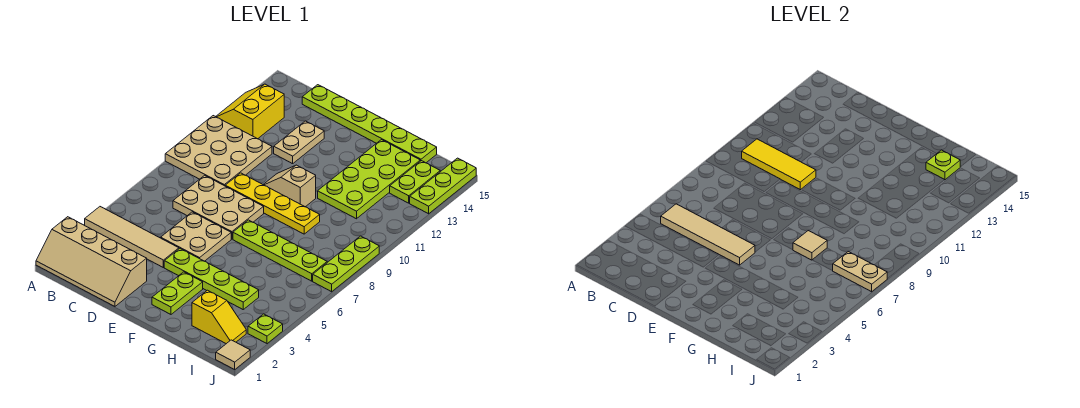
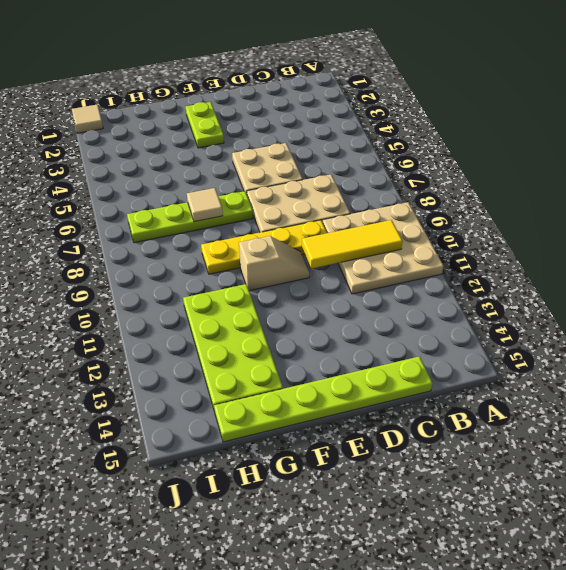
none -> tan 2x4 slope [36,217,147,306]
none -> tan 1x4 tile [85,207,179,267]
none -> yellow 2x2 slope [216,84,284,139]

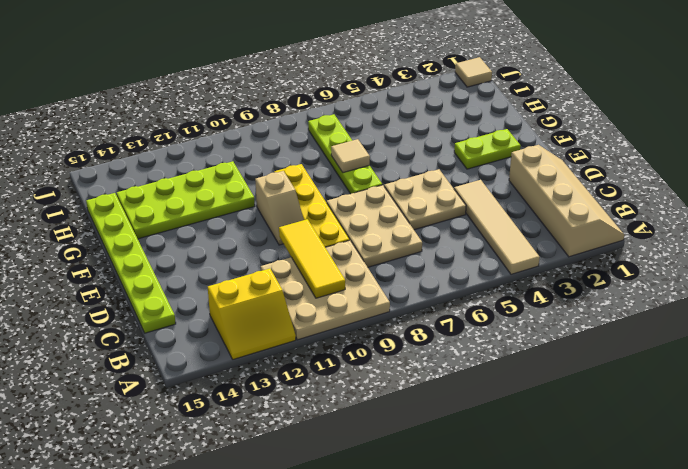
none -> tan 1x2 plate [274,121,324,164]
none -> lime 1x4 plate [164,249,259,309]
none -> yellow 1x2 slope [192,290,246,344]

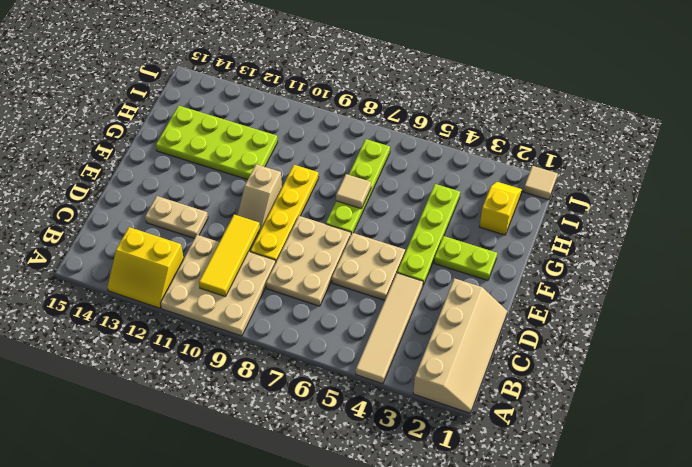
none -> lime 1x6 plate [302,85,437,163]
none -> lime 1x2 plate [390,161,440,203]
none -> lime 1x1 plate [248,314,283,344]

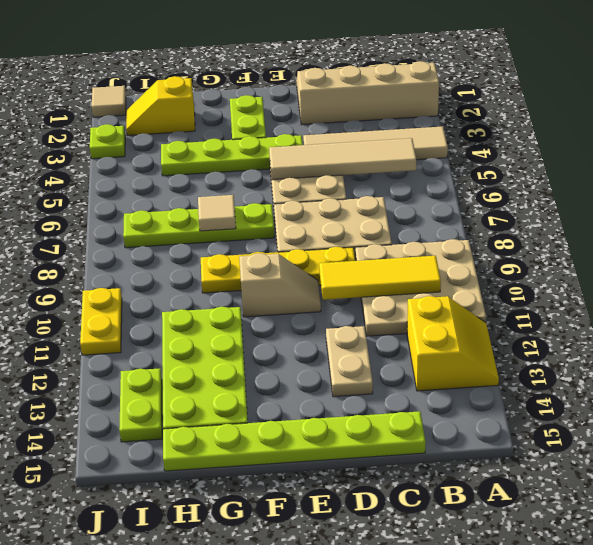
yellow 1x2 plate [80,288,122,355] -> none
none -> lime 1x3 plate [313,236,379,292]
none -> lime 1x3 plate [410,158,476,214]
none -> lime 1x1 plate [926,150,960,180]

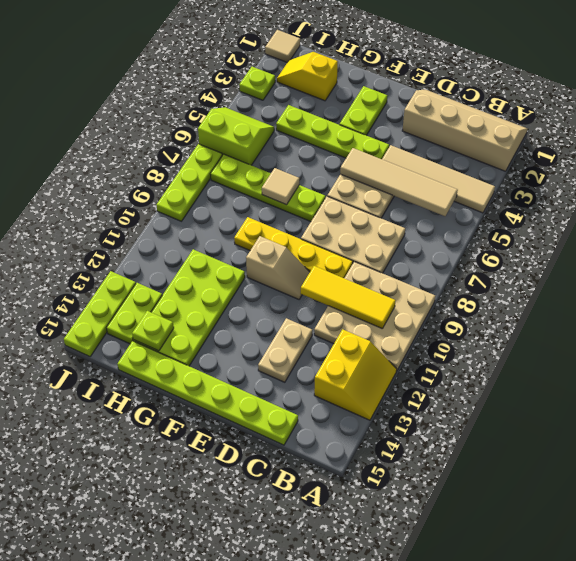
lime 2x2 slope [198,107,274,165] -> none
none -> tan 1x2 plate [833,251,887,292]

